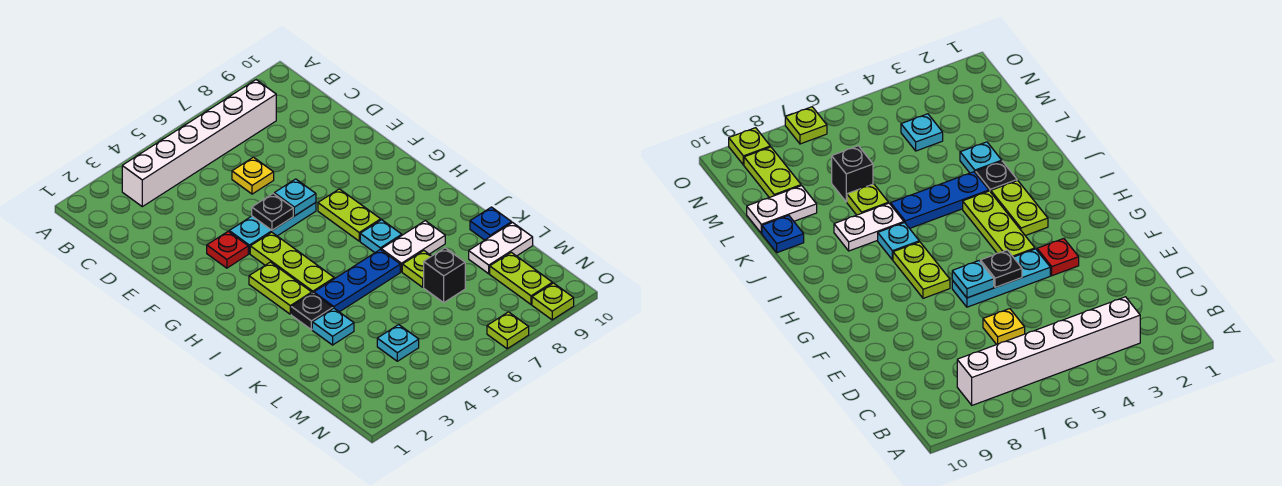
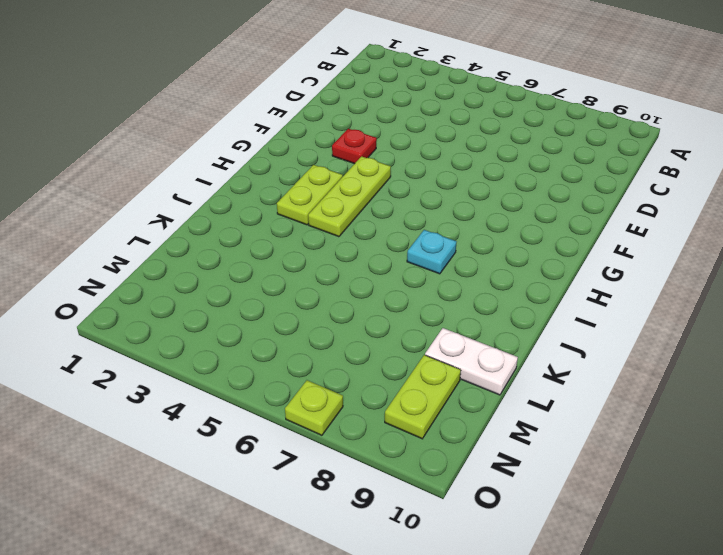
none -> white 1x6 brick [122,80,276,207]
none -> yellow 1x1 plate [232,157,274,194]
none -> cyan 1x3 plate [229,203,316,254]

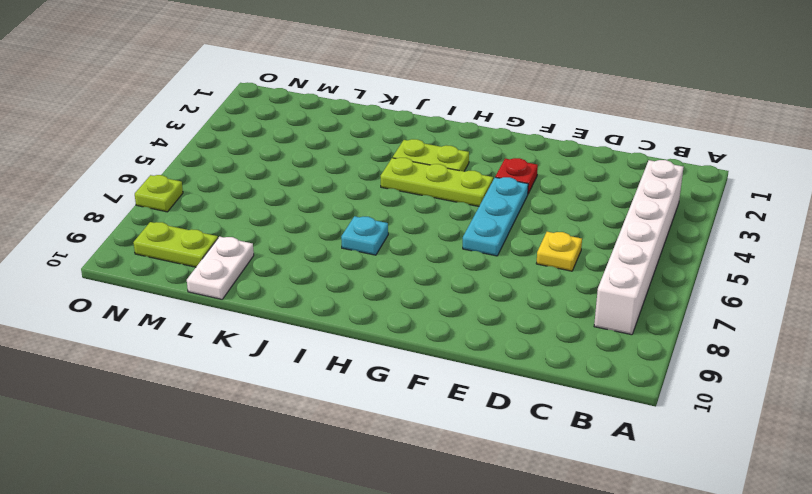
none -> lime 1x2 plate [318,189,381,241]
none -> black 1x1 plate [291,293,333,330]
none -> blue 1x3 plate [314,250,400,312]

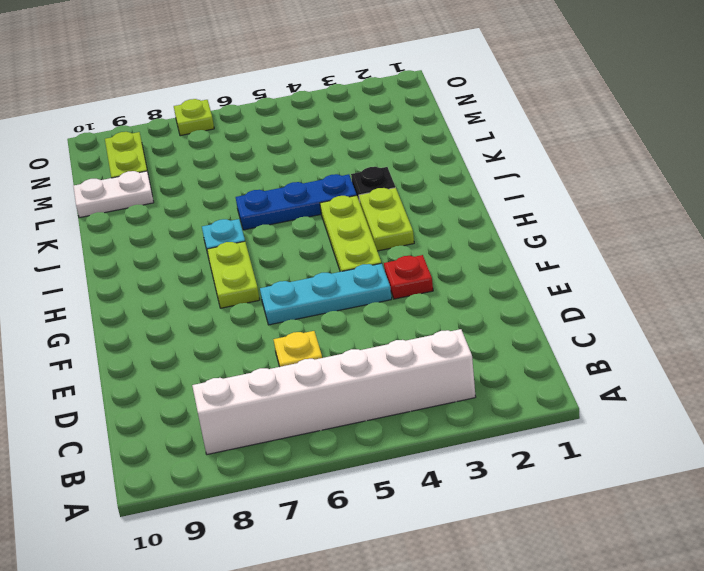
none -> white 1x2 plate [381,221,445,272]
none -> cyan 1x1 plate [312,308,354,345]
none -> lime 1x1 plate [402,251,431,287]

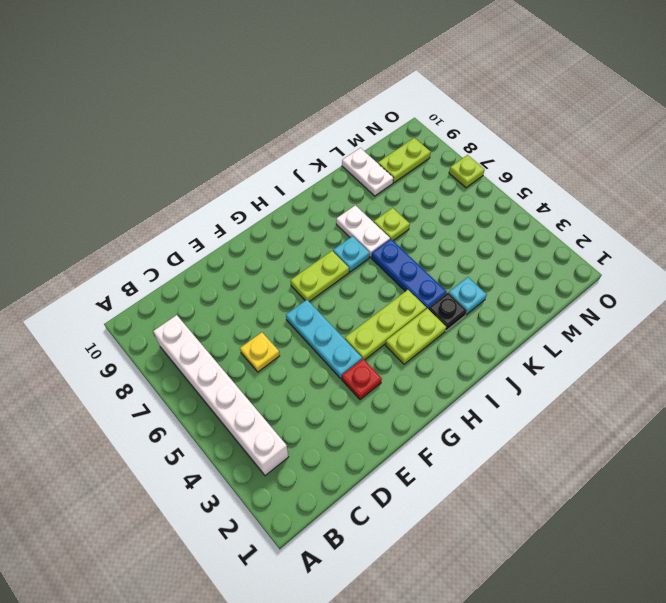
none -> blue 1x1 plate [470,207,512,240]
none -> black 1x1 brick [424,248,465,302]
none -> cyan 1x1 plate [377,325,419,361]

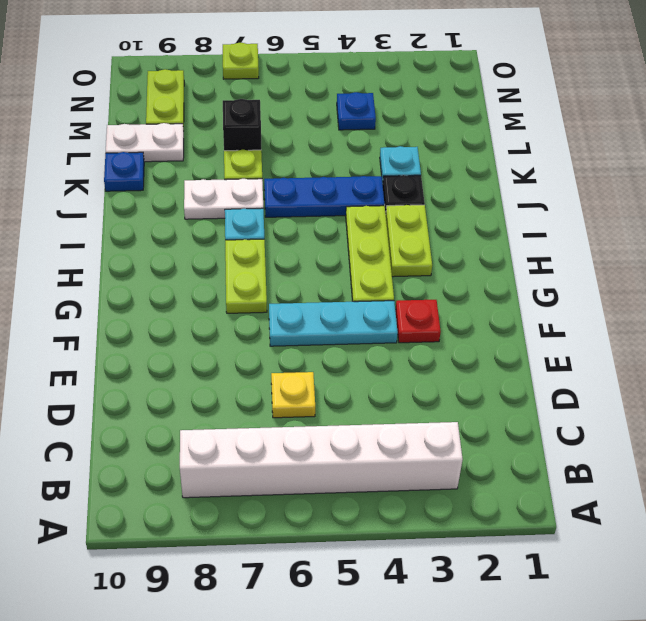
blue 1x1 plate [337,92,376,130] -> cyan 1x1 plate [377,325,419,361]
none -> lime 1x1 plate [532,283,574,320]
none -> black 1x1 plate [252,194,293,230]
none -> cyan 1x1 plate [274,179,316,216]

